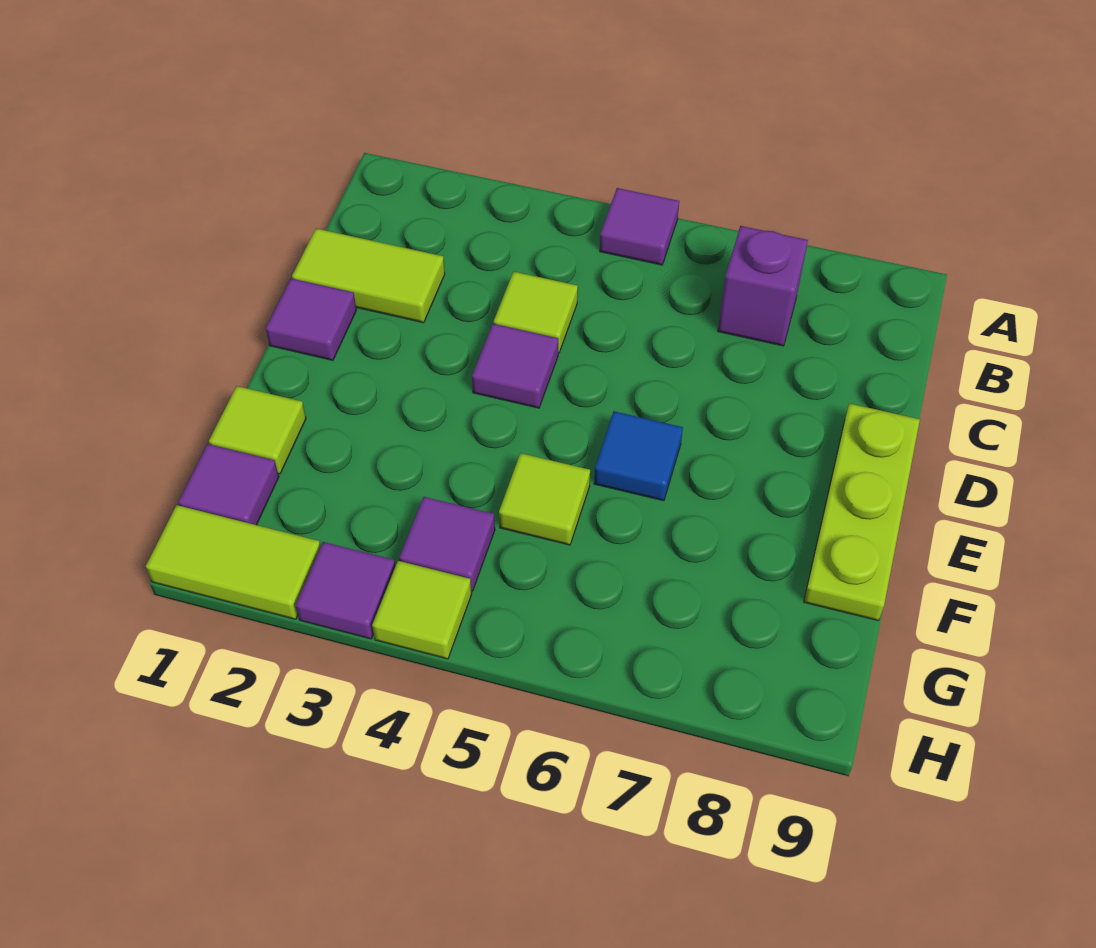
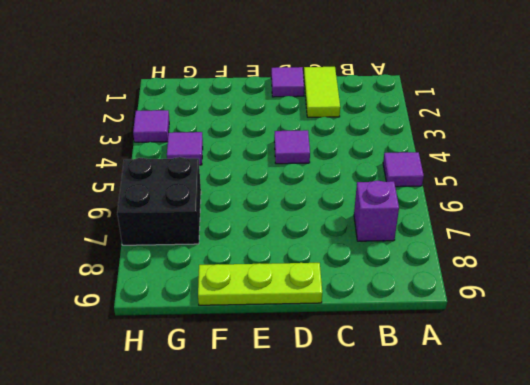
black 2x2 brick [117,157,201,245] -> none
none -> lime 1x1 tile [494,272,578,353]
none -> blue 1x1 tile [594,411,683,501]
none -> lime 1x1 tile [209,386,306,474]

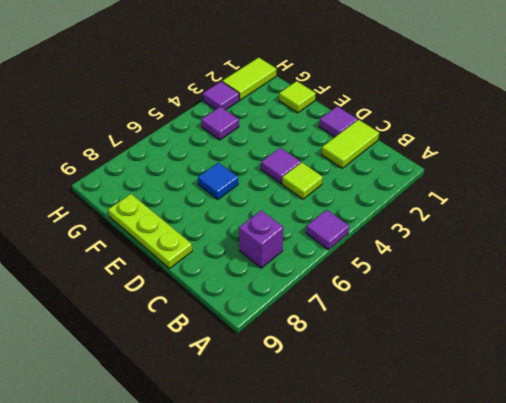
none -> lime 1x1 tile [499,453,590,545]
none -> purple 1x1 tile [178,444,279,525]
none -> lime 1x1 tile [372,561,472,659]

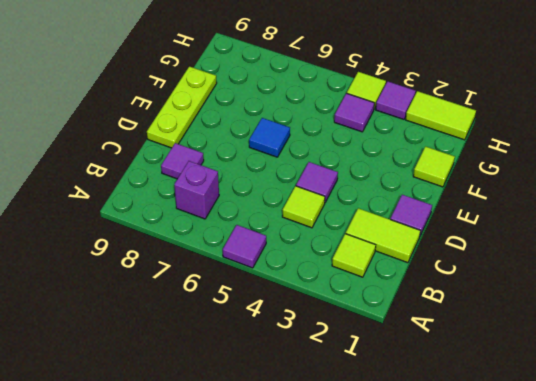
lime 1x1 tile [332,234,376,277] -> lime 1x1 tile moved to [499,453,590,545]
purple 1x1 tile [161,143,204,179] -> purple 1x1 tile moved to [178,444,279,525]

